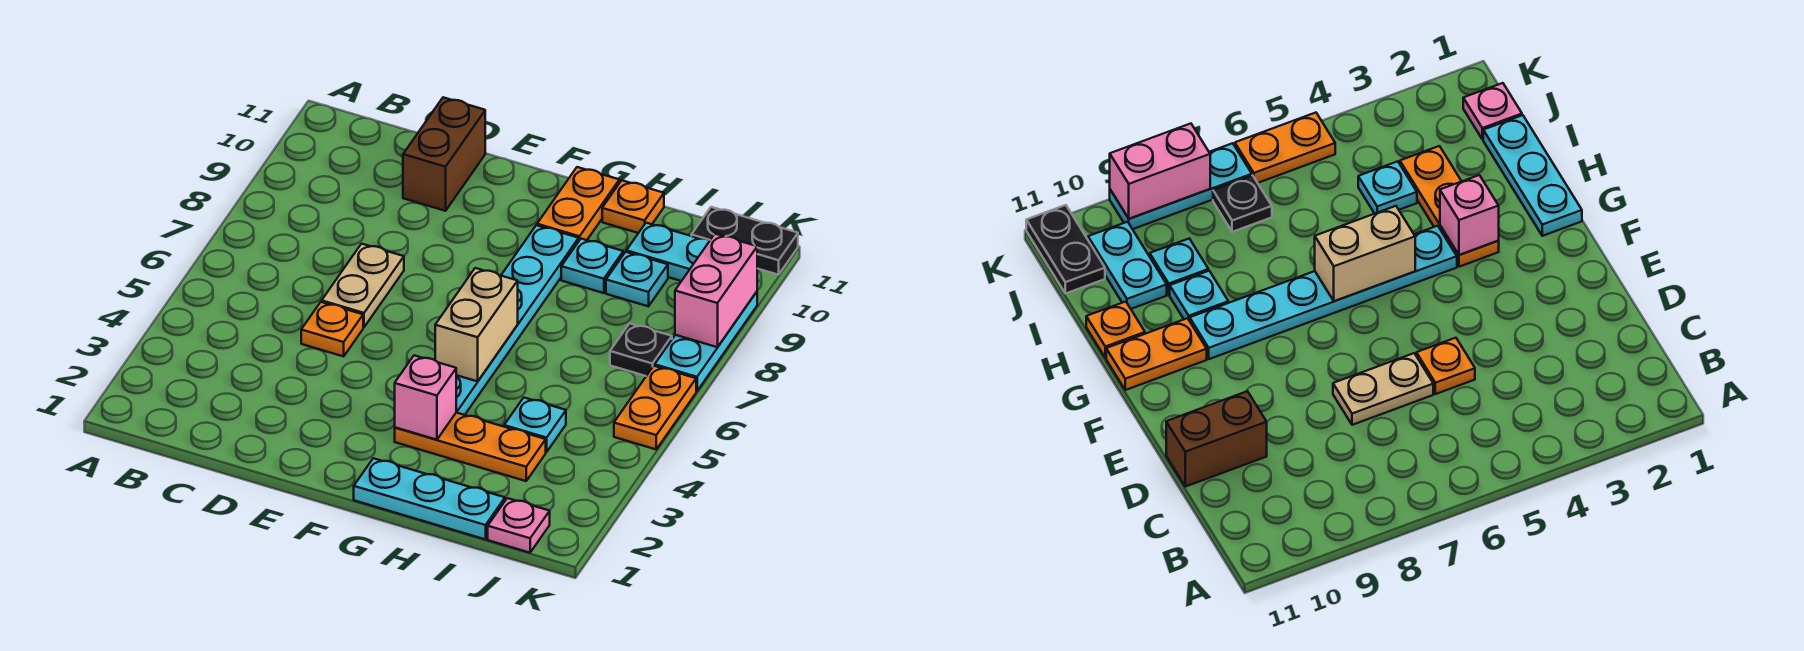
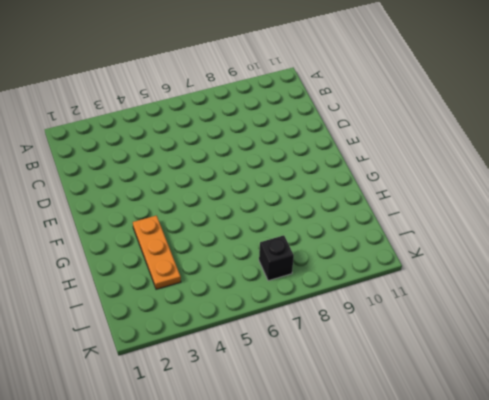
black 1x1 brick [259,235,294,281] -> black 1x1 plate [610,323,672,376]
none -> orange 1x1 plate [301,302,363,356]
none -> tan 1x2 plate [322,244,404,327]
none -> brown 1x2 brick [403,97,485,211]

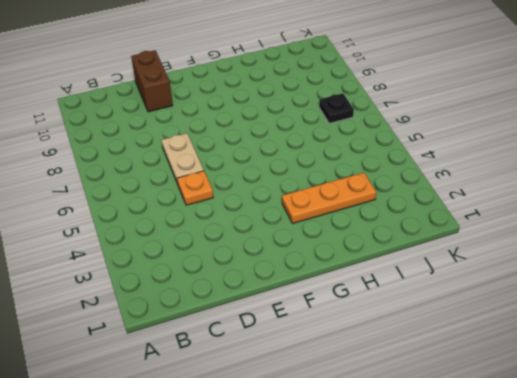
none -> cyan 1x3 plate [354,458,505,539]
none -> cyan 1x6 plate [456,225,579,415]
none -> orange 1x2 plate [537,167,619,240]

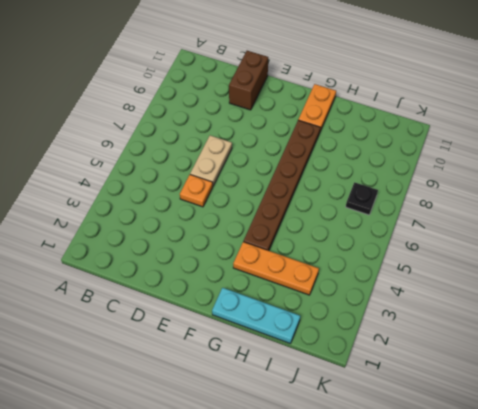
brown 1x6 plate [243,120,321,251] -> cyan 1x6 plate [456,225,579,415]
none -> cyan 1x1 plate [561,239,623,293]
none -> orange 1x1 plate [602,180,664,233]
none -> cyan 1x1 plate [504,398,566,452]

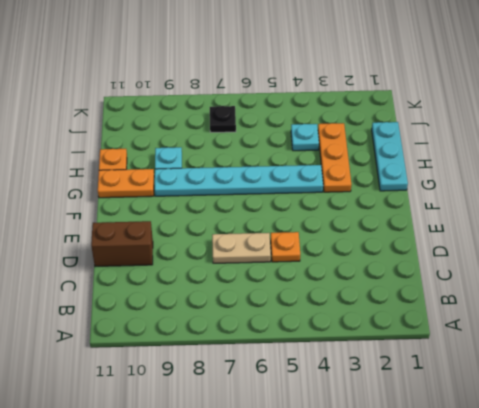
none -> cyan 1x1 plate [606,252,668,306]
none -> cyan 1x2 plate [626,223,710,281]
none -> pink 1x1 plate [488,498,550,553]

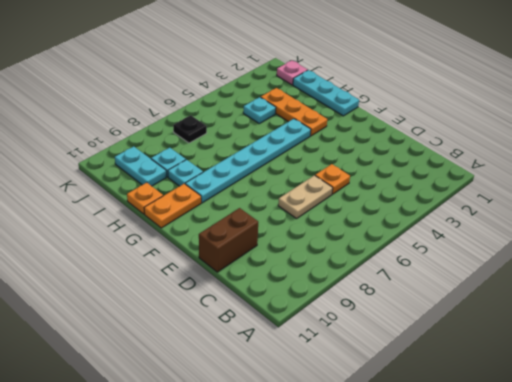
none -> black 1x2 plate [691,207,798,275]
none -> orange 1x2 plate [614,366,696,449]
none -> cyan 1x3 plate [655,292,757,391]

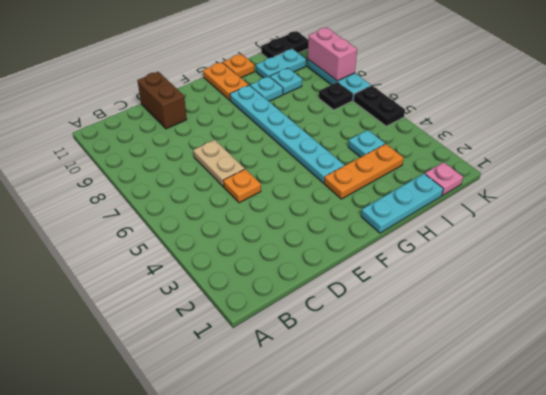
black 1x2 plate [353,86,405,126] -> orange 1x2 plate [614,366,696,449]
none -> pink 1x1 brick [395,355,456,440]
none -> tan 1x2 brick [435,268,518,381]

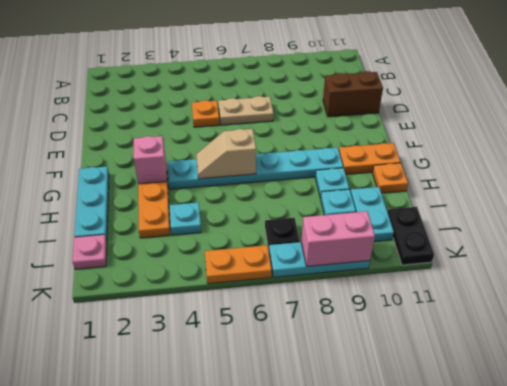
tan 1x2 slope [196,129,256,179] -> tan 1x2 brick [435,268,518,381]

